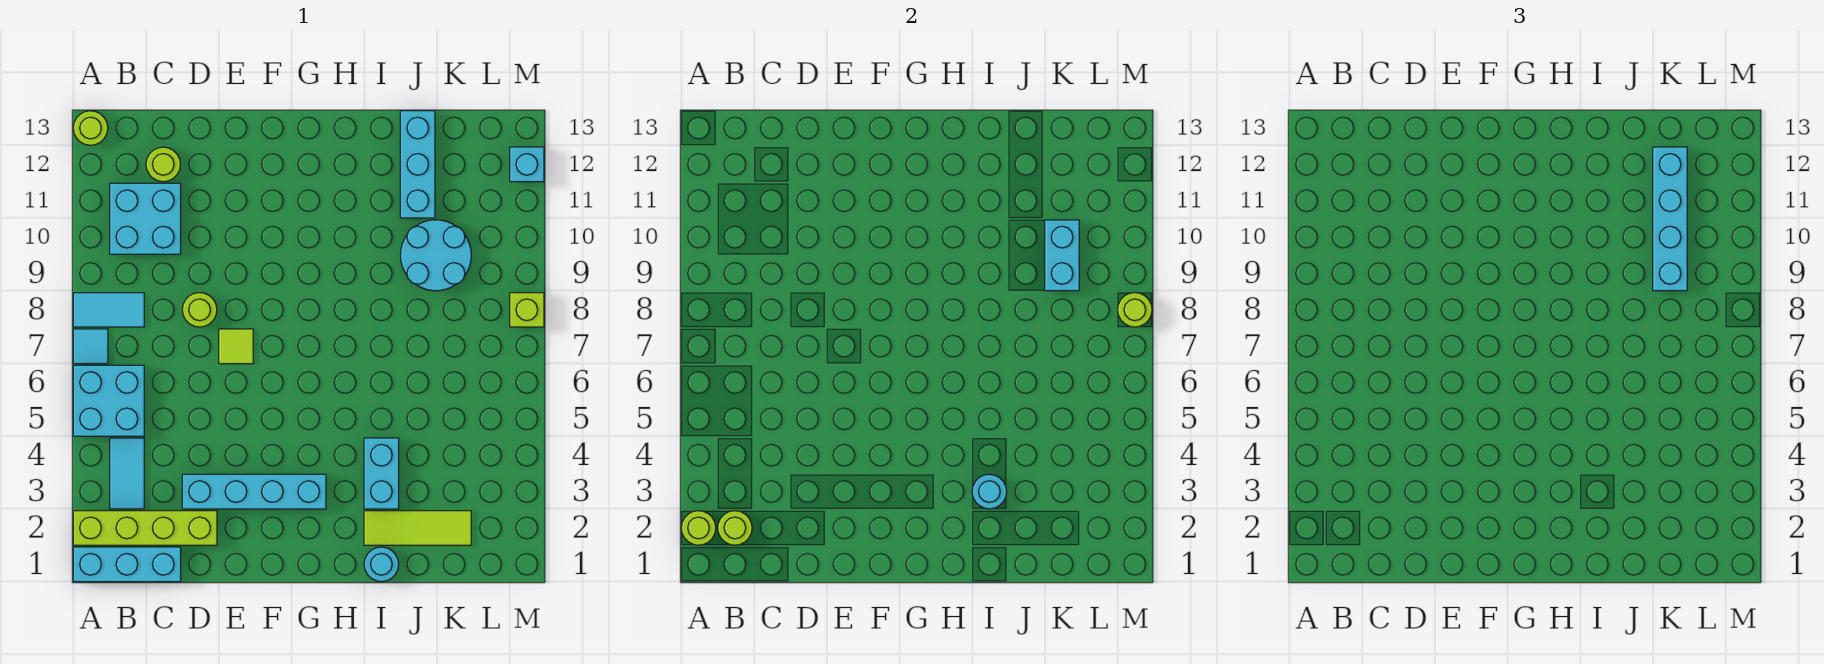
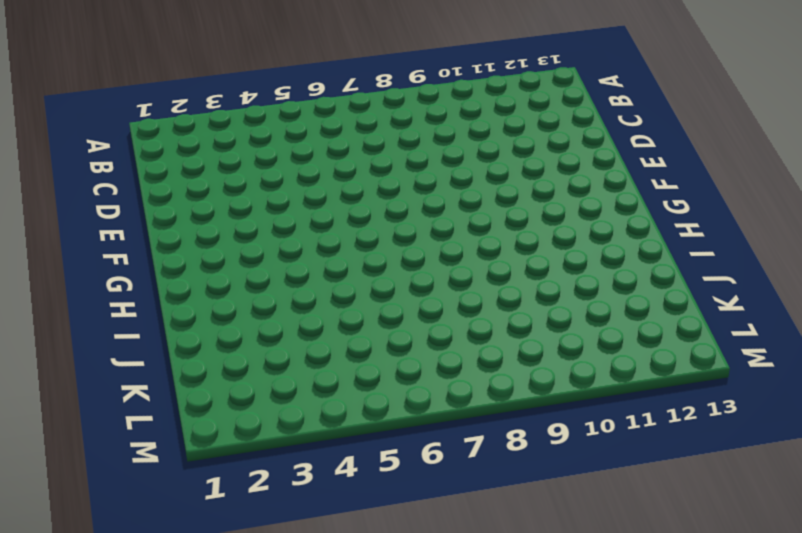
none -> cyan 1x3 brick [73,547,181,582]
none -> lime 1x4 brick [73,511,217,545]
none -> cyan 2x2 brick [73,365,144,436]

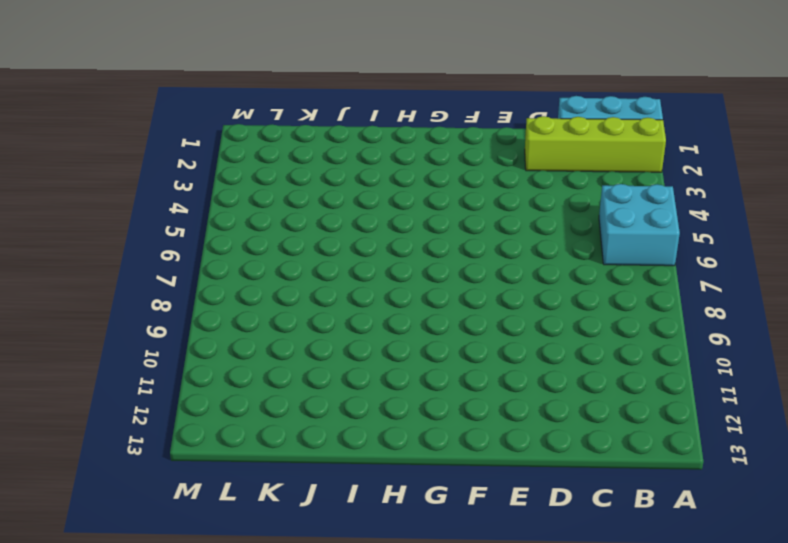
none -> cyan 1x1 tile [73,329,108,364]
none -> cyan 1x2 tile [73,293,144,327]
none -> lime 1x1 round brick [73,111,108,145]

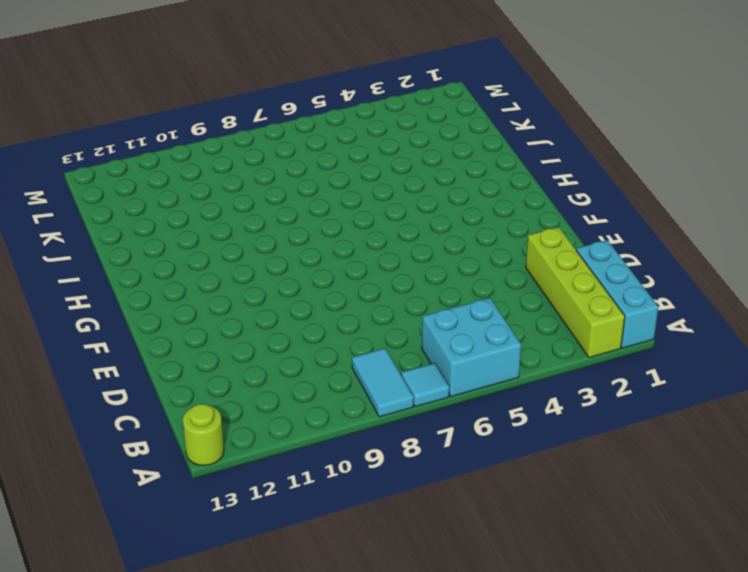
none -> cyan 1x2 tile [110,438,144,509]
none -> cyan 2x2 brick [110,183,181,254]
none -> lime 1x1 round brick [146,147,181,182]

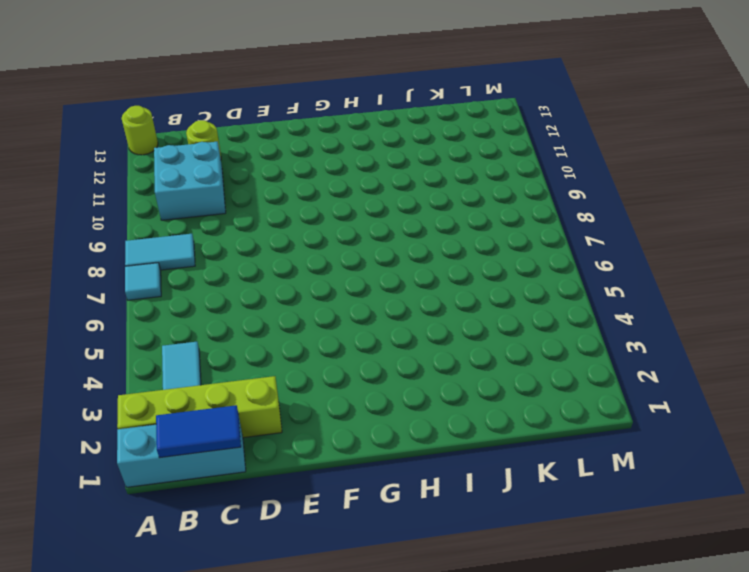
blue 1x2 tile [156,405,241,458] -> none
none -> cyan 2x2 brick [73,365,144,436]
none -> cyan 1x4 brick [182,474,326,509]
none -> lime 1x1 round brick [182,293,217,327]

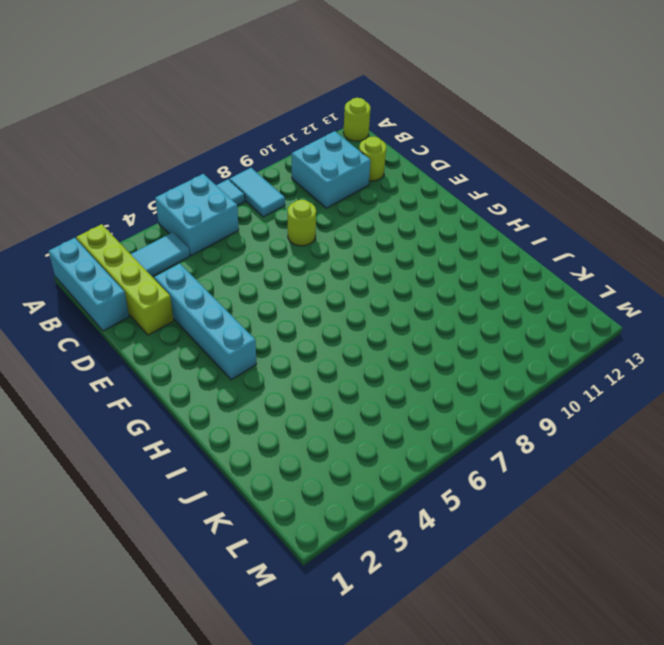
none -> lime 1x1 tile [219,329,253,364]
none -> cyan 1x1 round brick [364,547,399,582]
none -> lime 1x3 tile [364,511,471,545]

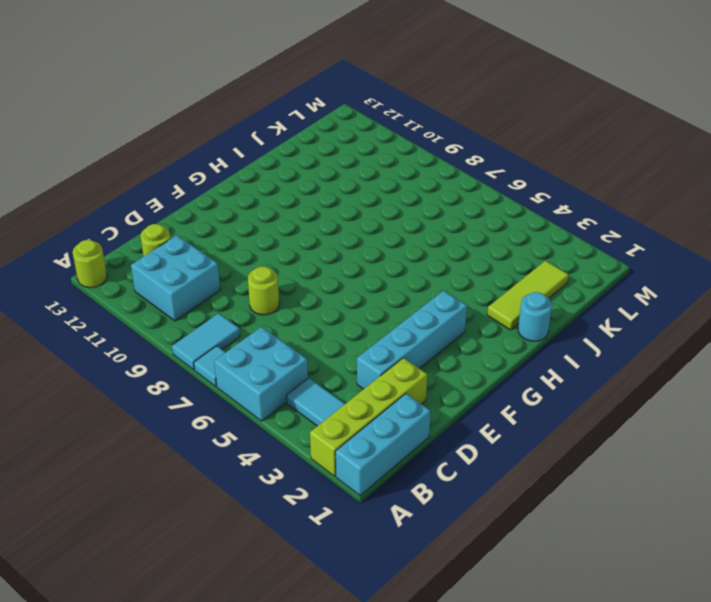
none -> lime 1x1 tile [219,329,253,364]
none -> cyan 1x2 brick [364,438,399,509]
none -> cyan 2x2 round brick [400,220,471,291]

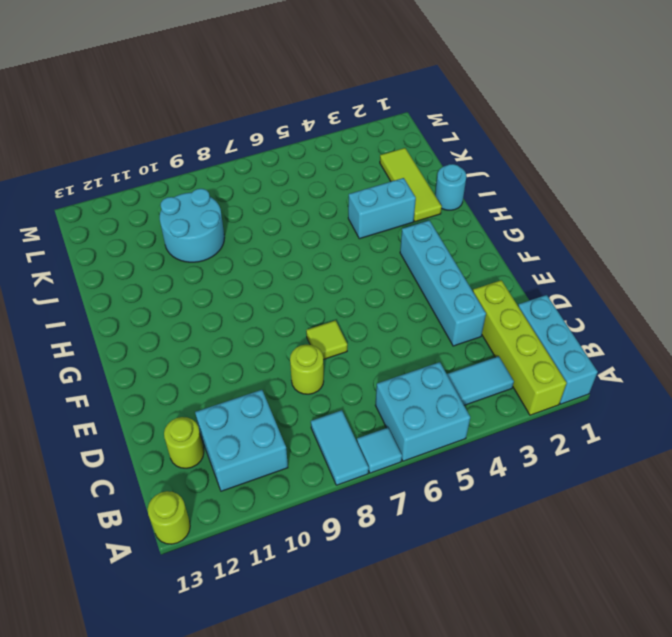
none -> cyan 1x3 brick [400,111,435,218]
none -> lime 1x1 brick [510,293,544,327]
none -> cyan 1x1 brick [510,147,544,182]

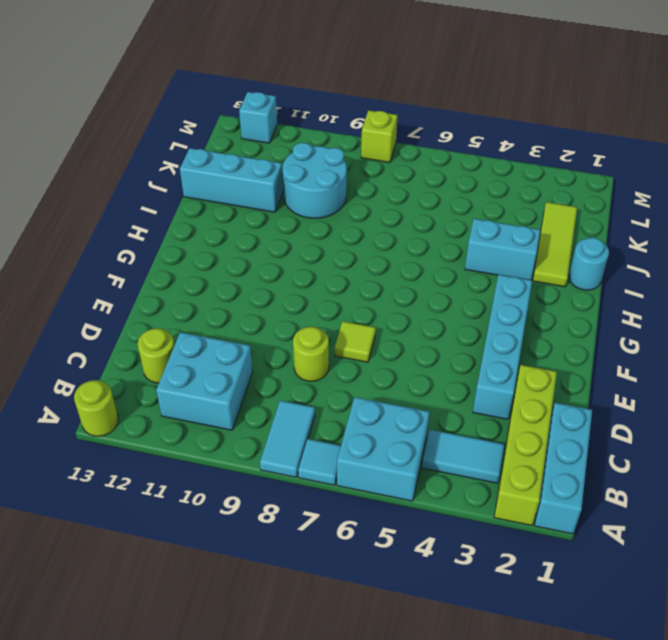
none -> lime 1x1 round brick [681,511,716,545]
none -> lime 1x1 round brick [718,511,752,545]
none -> cyan 1x1 round brick [972,474,1007,509]

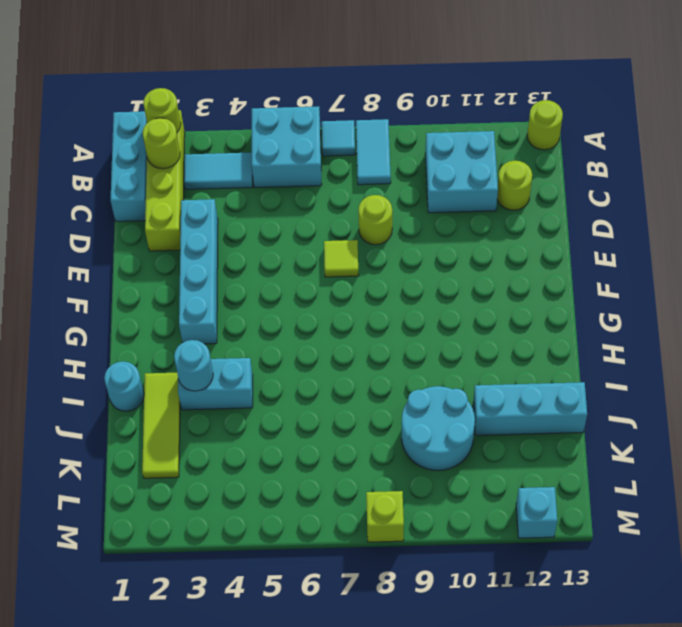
none -> cyan 1x2 brick [1045,220,1079,291]
none -> lime 1x1 round brick [1118,293,1152,327]
none -> cyan 1x4 brick [1653,147,1687,291]

